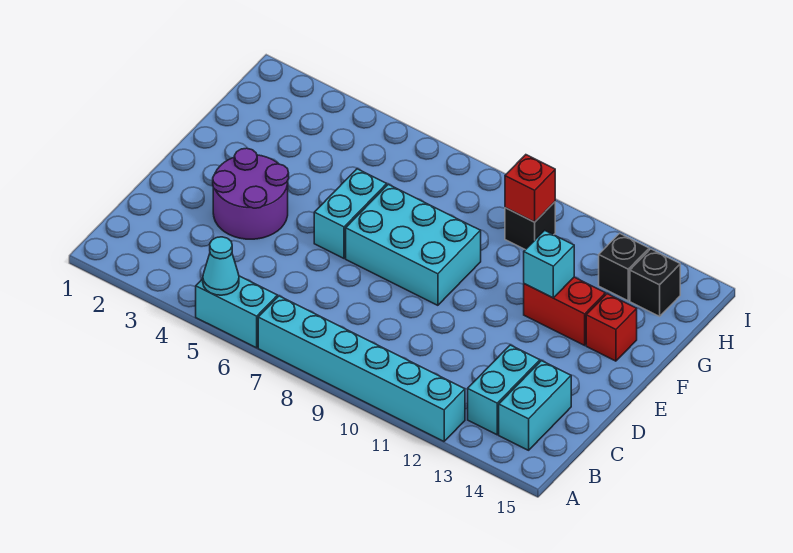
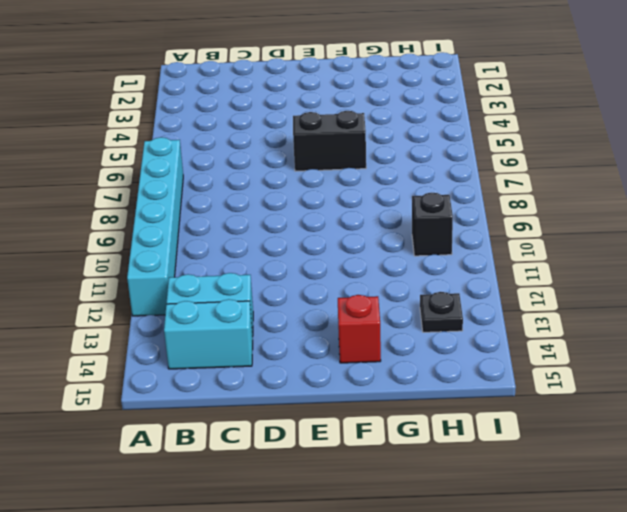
black 1x2 brick [293,111,366,171] -> cyan 1x2 brick [314,169,387,258]
black 1x1 plate [420,292,463,332] -> black 1x1 brick [599,233,649,301]
none -> cyan 1x2 brick [196,276,277,348]
none -> purple 2x2 round brick [213,148,289,239]
none -> cyan 2x3 brick [346,184,481,305]

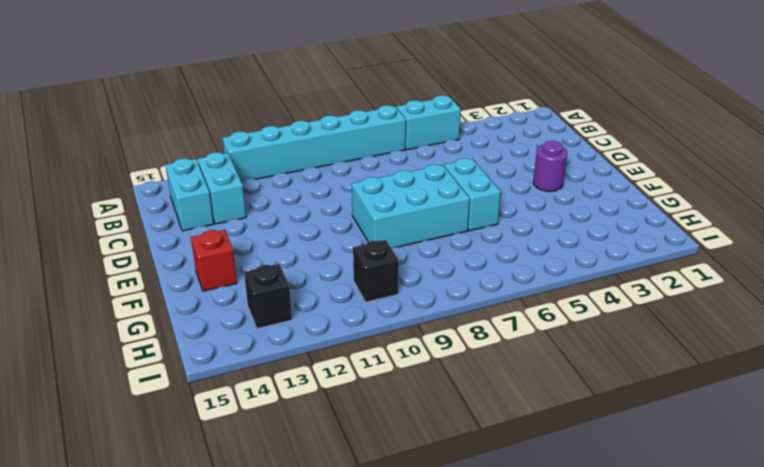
purple 1x1 round brick [533,141,567,191] -> purple 2x2 round brick [213,148,289,239]
none -> red 1x2 brick [524,277,606,345]
none -> black 1x1 brick [630,249,680,316]
none -> cyan 1x1 cone [203,237,239,295]

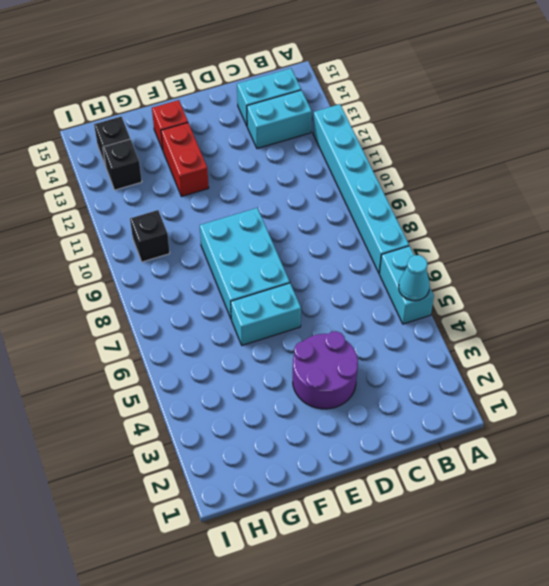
none -> cyan 1x1 brick [524,230,574,298]
none -> red 1x1 brick [505,155,555,222]

